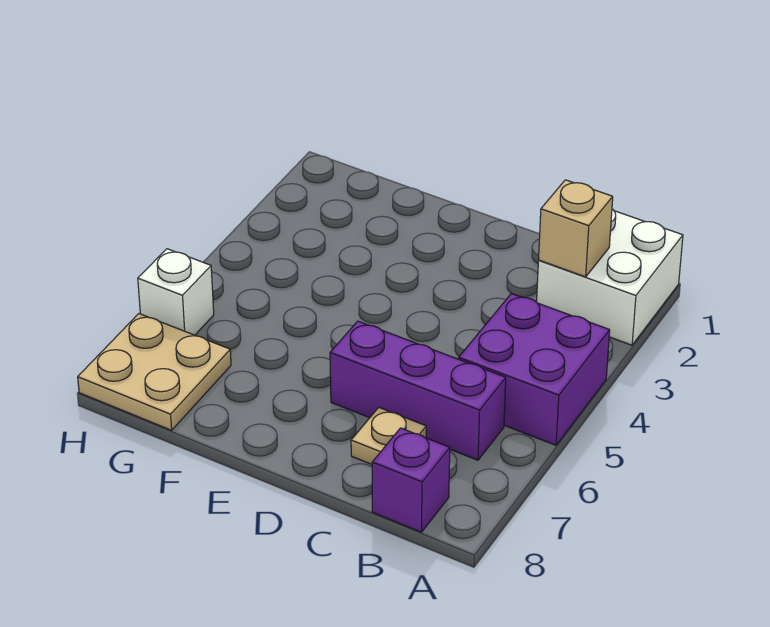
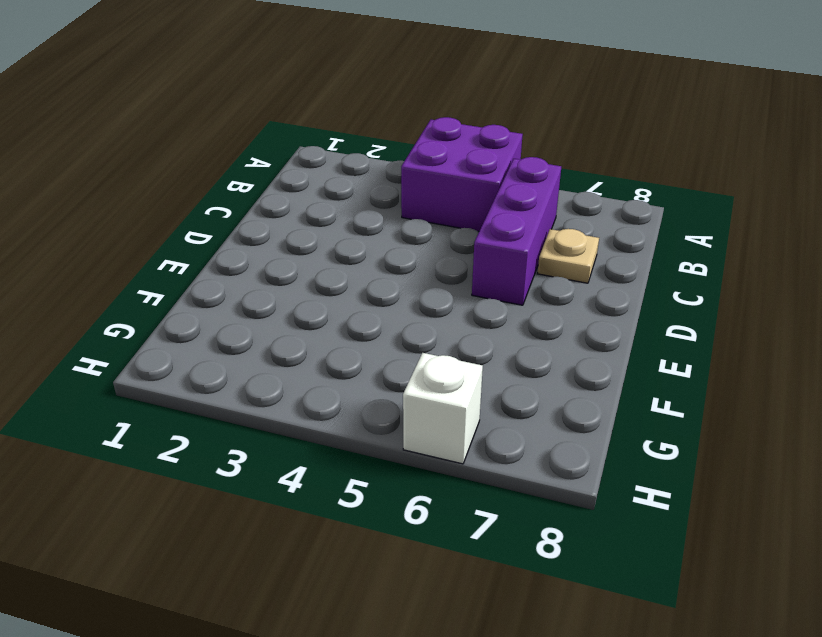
none -> white 2x2 brick [537,209,683,345]
none -> purple 1x1 brick [372,428,450,532]

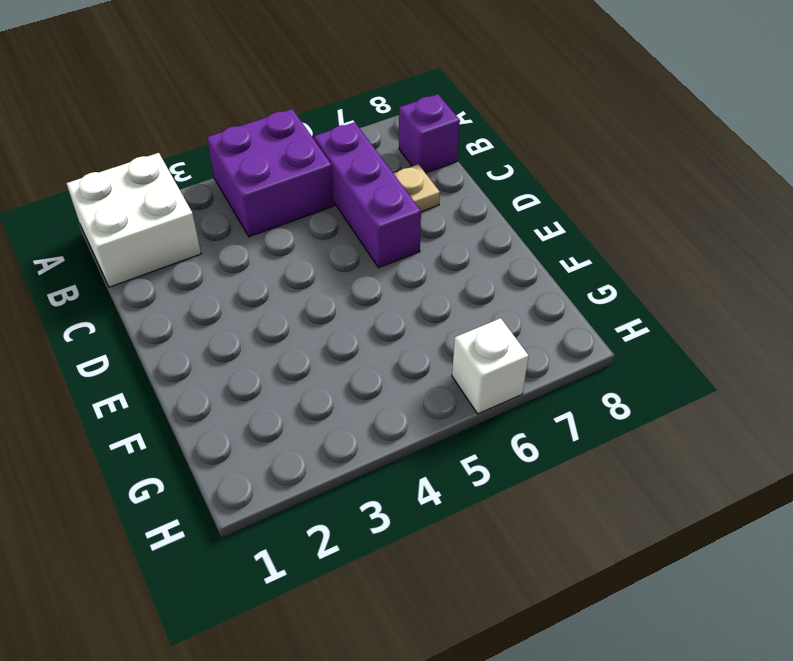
none -> tan 2x2 plate [78,314,231,430]
none -> tan 1x1 brick [539,180,613,277]

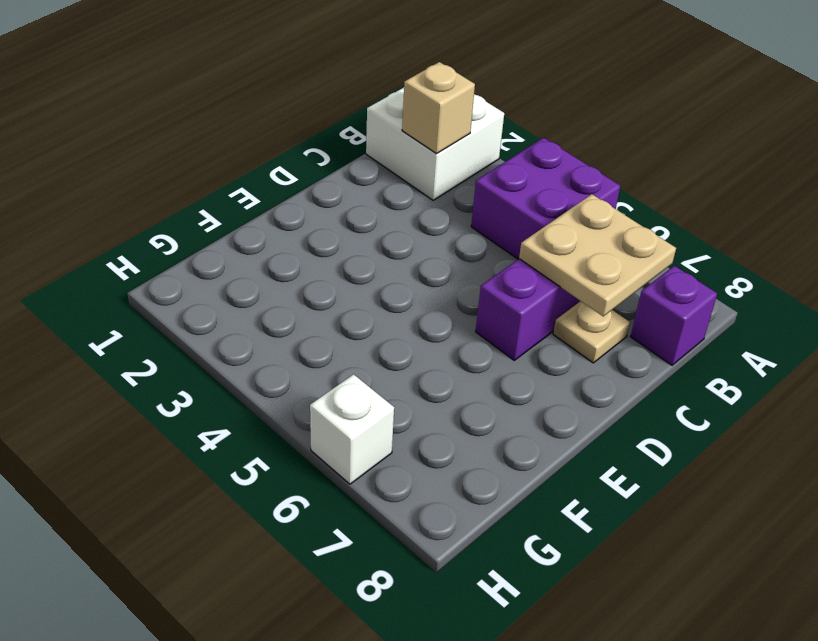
tan 2x2 plate [519,194,676,316] -> tan 2x2 plate moved to [78,314,231,430]

